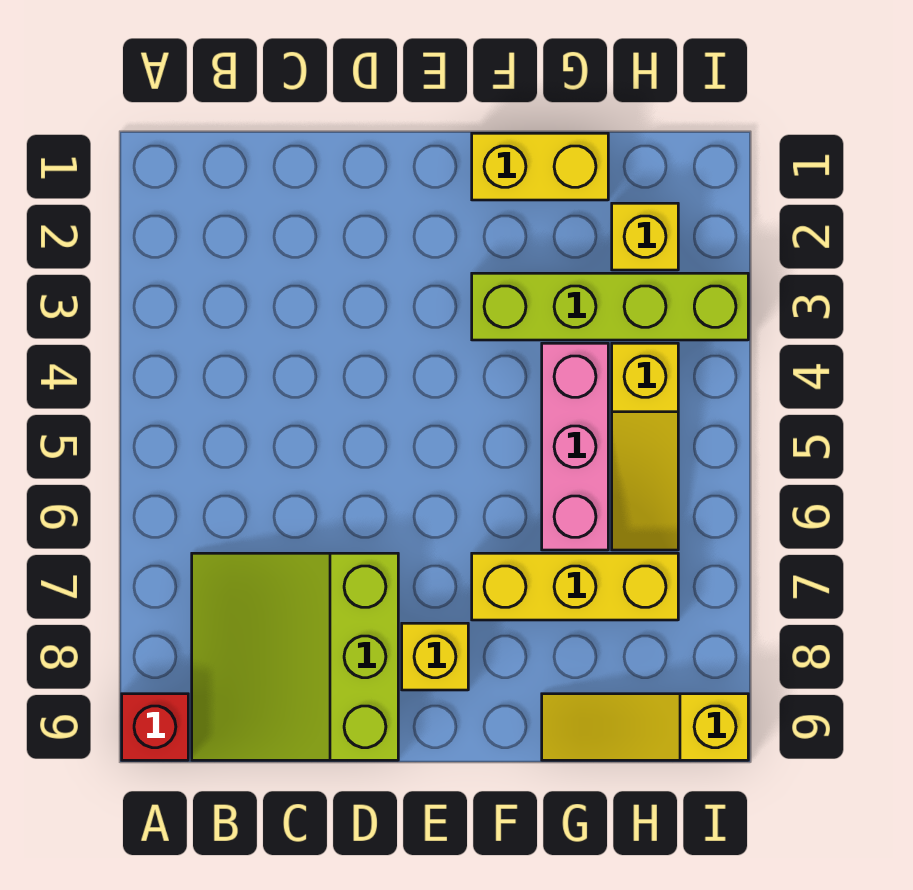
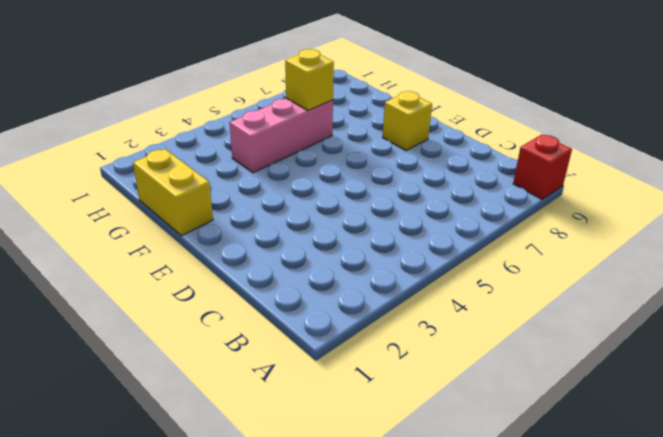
yellow 1x1 brick [285,49,334,110] -> yellow 1x1 brick moved to [612,203,678,270]
none -> lime 3x3 slope [192,553,398,760]
none -> lime 1x4 brick [472,273,748,340]

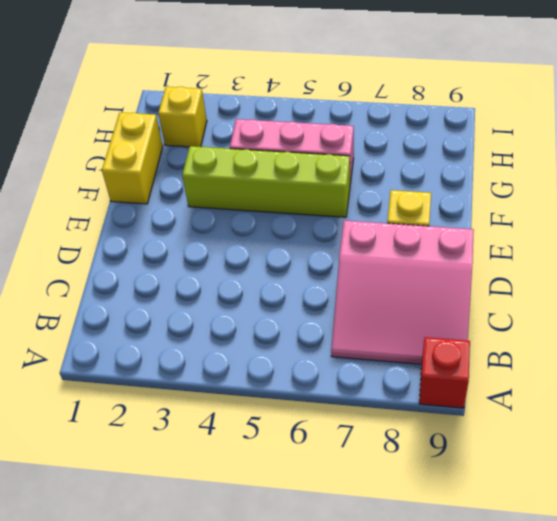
pink 3x3 slope [331,220,474,364] -> lime 3x3 slope [192,553,398,760]
lime 1x4 brick [182,146,350,217] -> lime 1x4 brick turned to [472,273,748,340]
none -> yellow 1x3 brick [472,553,678,620]
none -> yellow 1x3 slope [542,694,748,760]

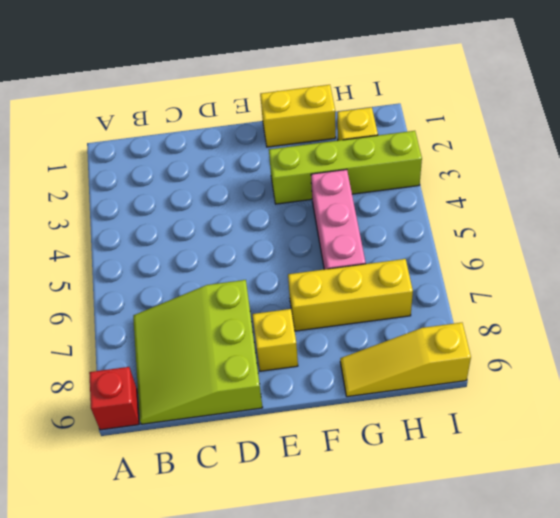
none -> yellow 1x3 slope [612,343,678,550]

